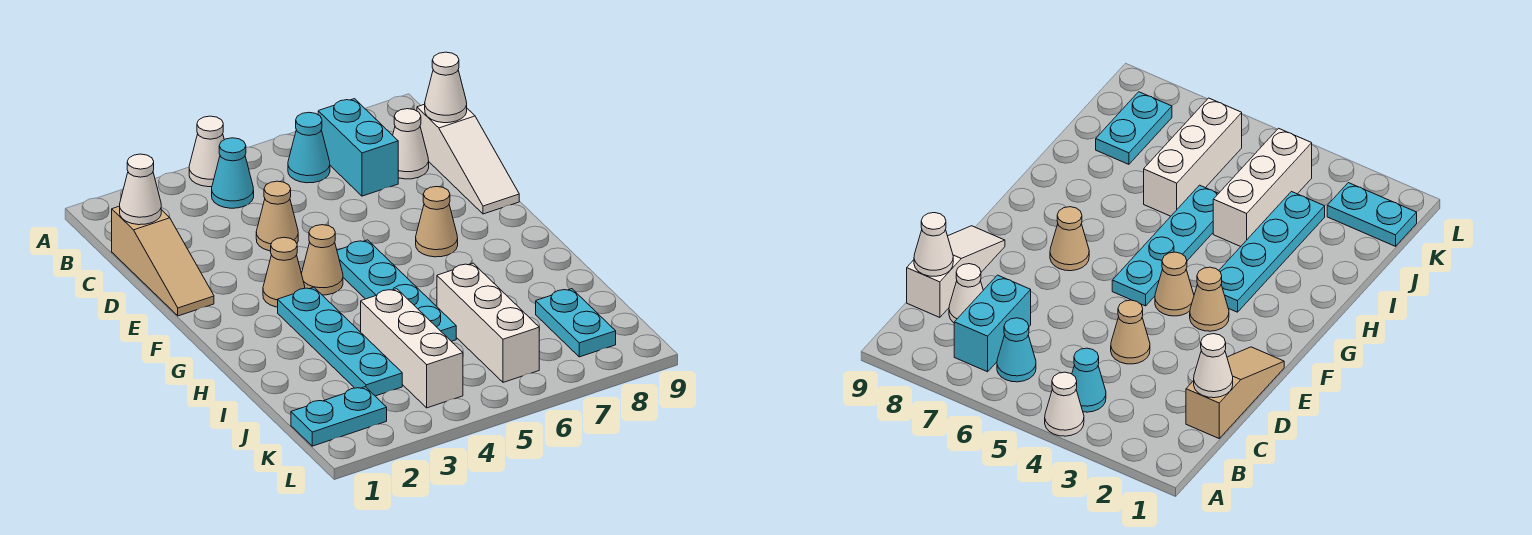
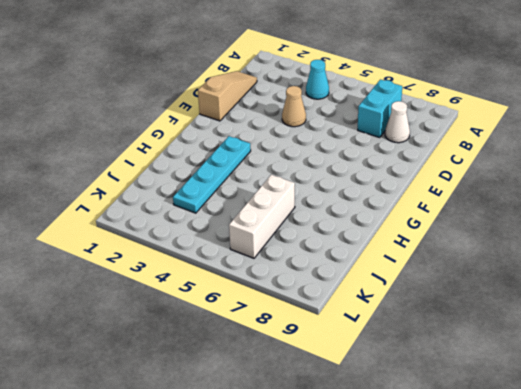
tan 1x3 slope [198,71,257,121] -> tan 1x3 slope turned to [112,206,214,316]
none -> white 1x1 cone [189,116,224,187]
none -> cyan 1x1 cone [288,112,330,183]
none -> white 1x3 slope [417,104,519,214]

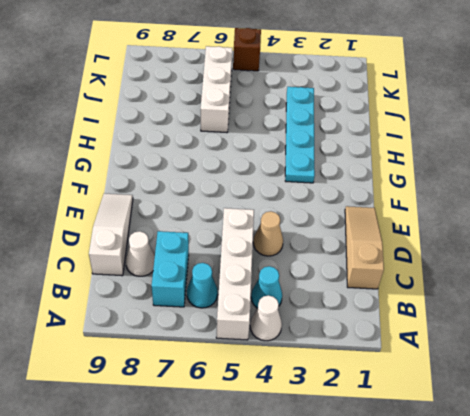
white 1x4 brick [216,208,254,340] -> none
brown 1x1 brick [233,28,261,71] -> none
none -> tan 1x1 cone [263,237,305,307]
none -> tan 1x1 cone [301,225,343,295]
none -> cyan 1x4 plate [337,240,456,341]

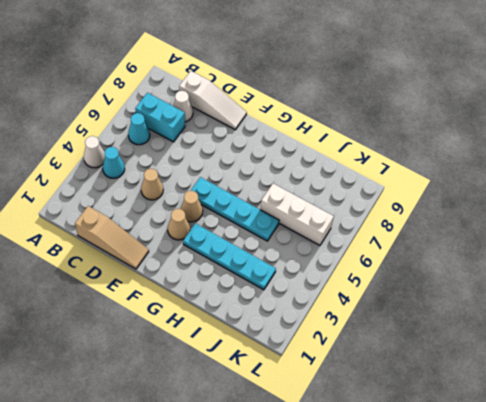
none -> tan 1x1 cone [416,187,458,257]
none -> white 1x3 brick [361,289,463,408]
none -> cyan 1x2 plate [536,289,616,357]

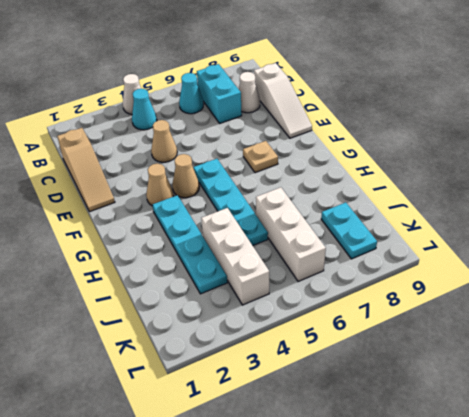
tan 1x1 plate [243,141,278,173] -> tan 1x1 cone [416,187,458,257]
none -> cyan 1x2 plate [291,387,387,446]
none -> white 1x1 cone [120,154,161,225]
none -> white 1x1 cone [425,52,467,123]

